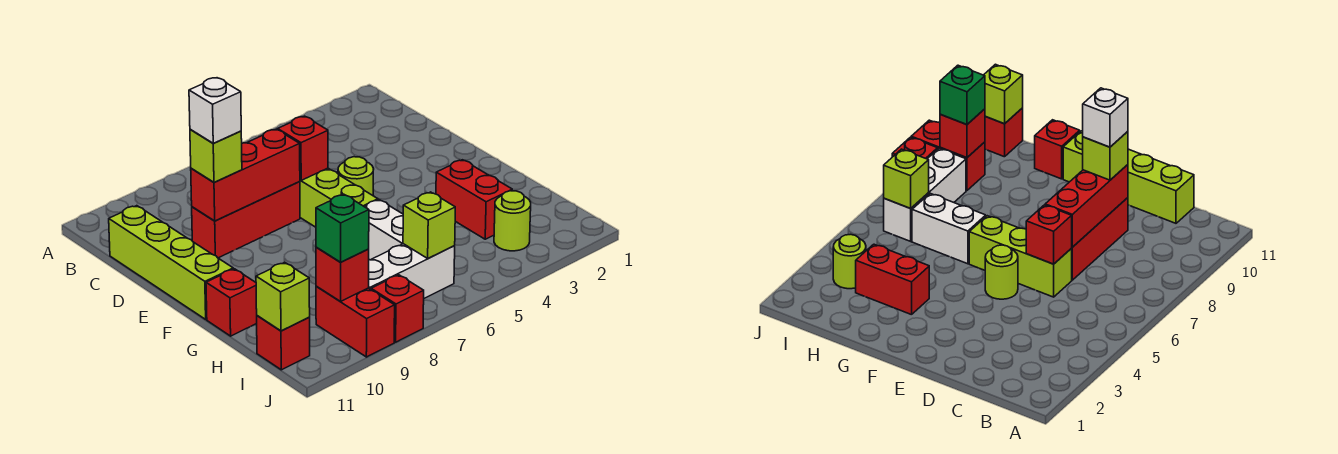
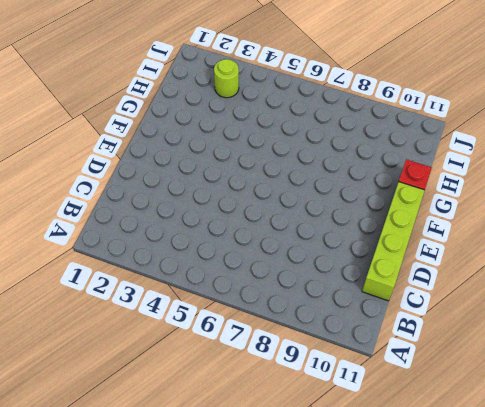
none -> lime 1x3 brick [300,168,378,227]
none -> red 1x3 brick [192,182,300,258]
none -> lime 1x1 round brick [338,157,374,195]

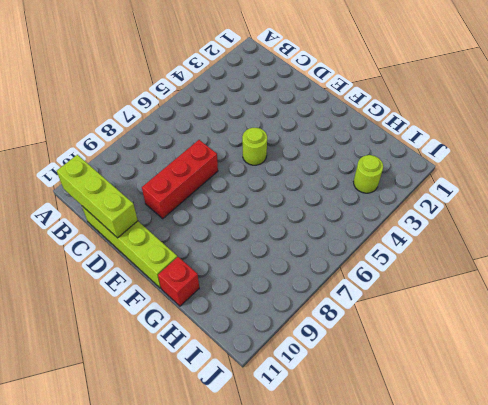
lime 1x3 brick [57,155,138,238] -> lime 1x3 brick moved to [300,168,378,227]
none -> red 1x2 brick [436,160,512,239]
none -> white 1x2 brick [365,200,403,260]
none -> white 1x3 brick [369,244,455,298]

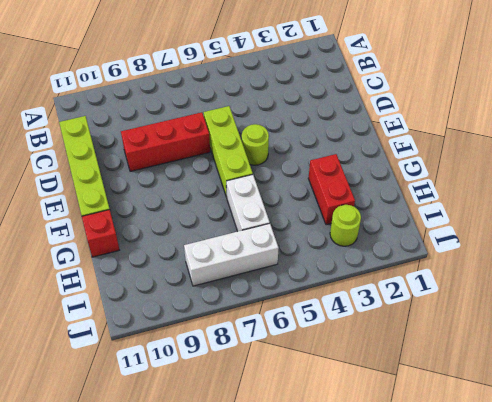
none -> red 1x2 brick [316,286,395,357]
none -> red 1x1 brick [257,316,310,370]
none -> red 1x1 brick [371,275,424,342]

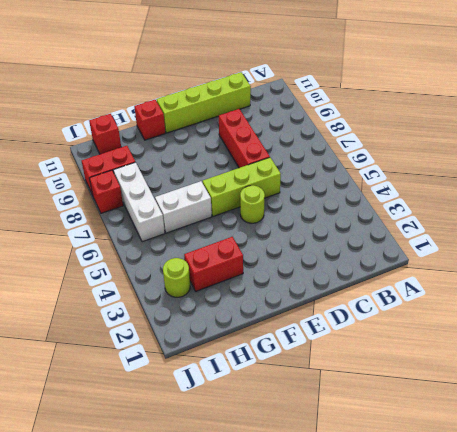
none -> red 1x1 brick [278,116,328,180]
none -> red 1x3 brick [191,129,300,221]
none -> lime 1x1 brick [403,192,455,258]

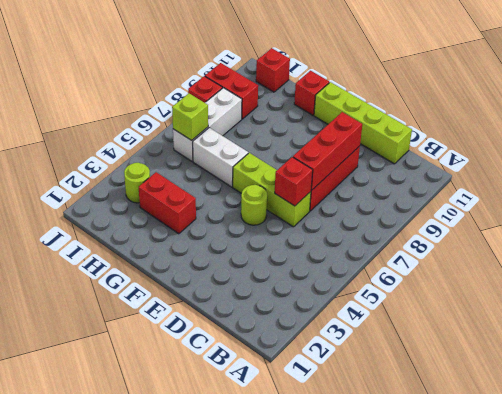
none -> red 1x1 brick [316,247,369,302]
none -> lime 1x1 brick [256,262,310,331]
none -> lime 1x1 brick [190,129,242,183]

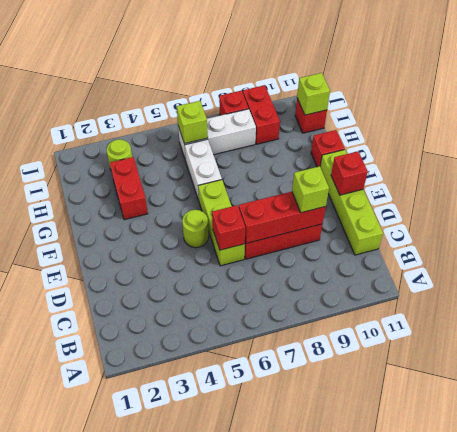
red 1x1 brick [331,151,368,195] -> red 1x1 brick moved to [316,247,369,302]
none -> green 1x1 brick [316,195,369,262]
none -> white 1x1 brick [189,78,241,143]

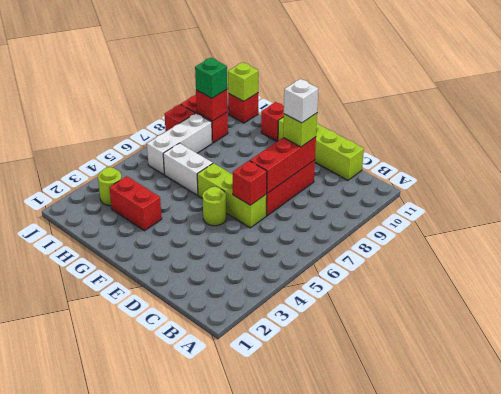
none -> lime 1x1 brick [403,192,455,258]

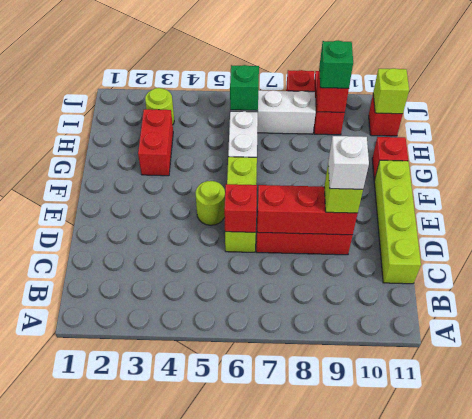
green 1x1 brick [230,65,259,111] -> lime 1x1 brick [403,192,455,258]

